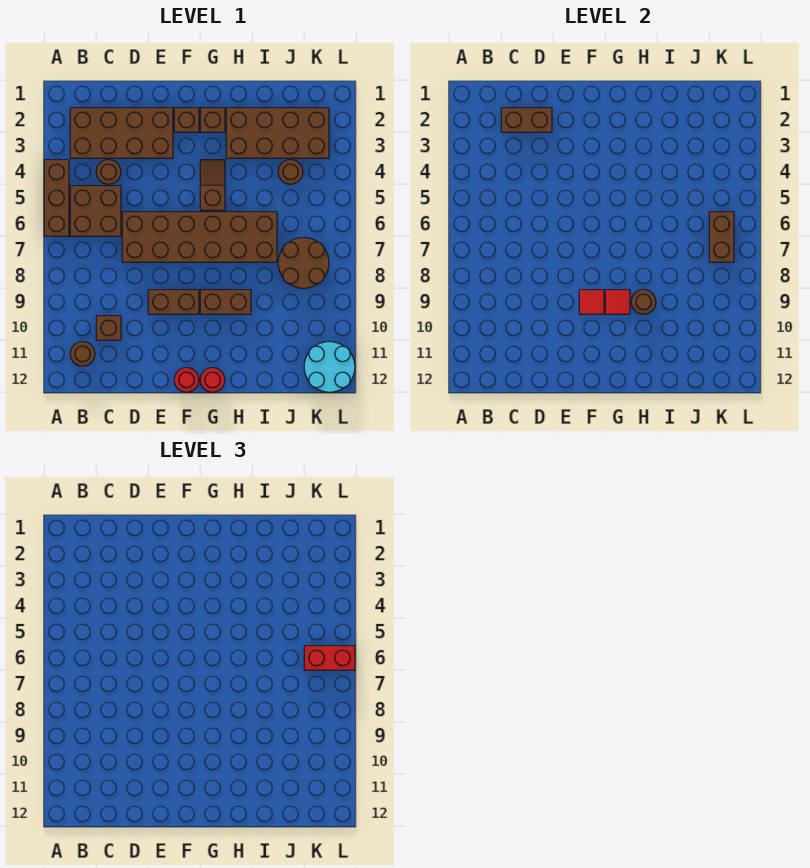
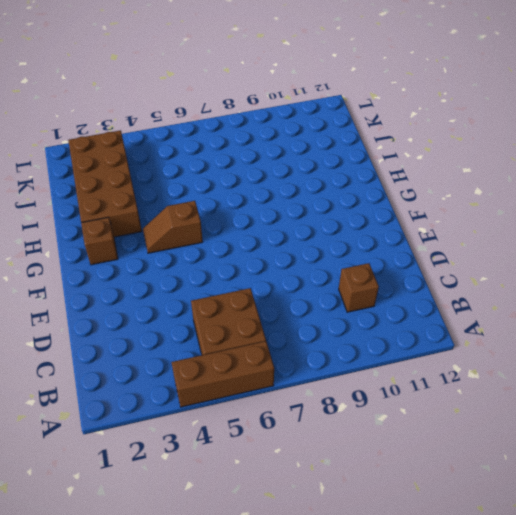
none -> brown 2x4 brick [70,108,173,158]
none -> brown 1x1 round brick [70,342,95,366]
none -> brown 1x1 round brick [96,160,121,184]

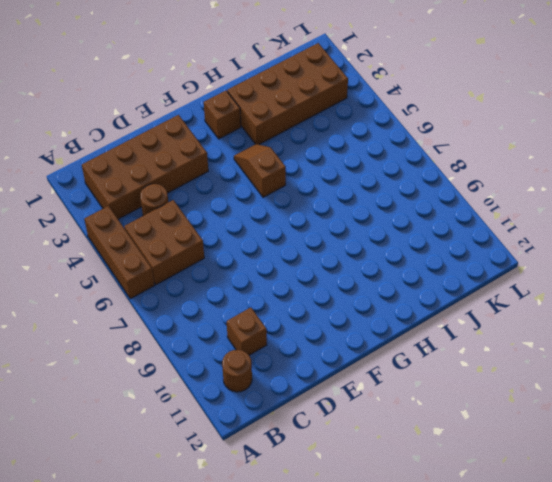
none -> brown 2x6 brick [122,212,277,262]
none -> brown 1x2 brick [148,290,199,314]
none -> brown 1x1 brick [174,108,199,132]

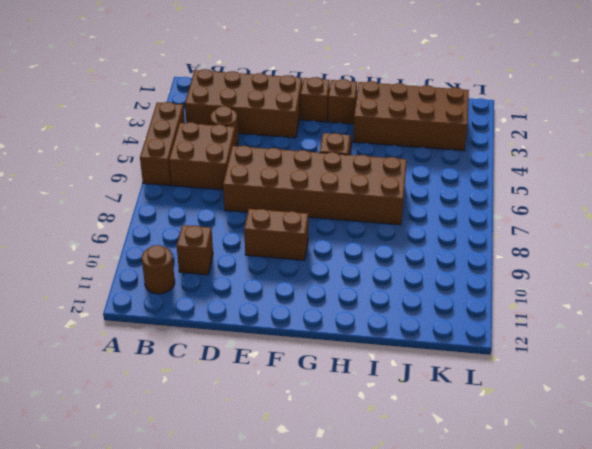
none -> red 1x1 round brick [174,368,199,392]
none -> brown 1x2 brick [200,290,251,314]
none -> red 1x1 round brick [200,368,225,392]

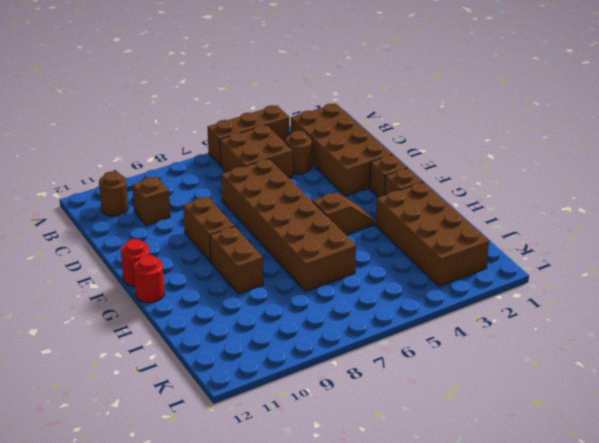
none -> brown 1x1 round brick [278,160,303,184]
none -> brown 2x2 round brick [278,238,329,288]
none -> cyan 2x2 round brick [304,342,355,392]

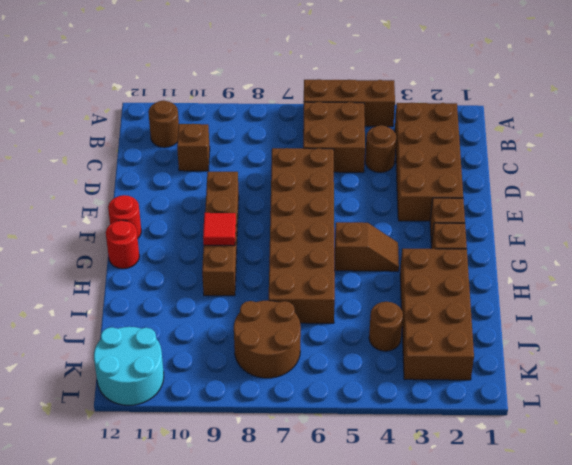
none -> brown 1x2 brick [501,108,552,132]
none -> red 1x1 tile [579,290,604,314]
none -> brown 1x1 round brick [631,290,656,314]

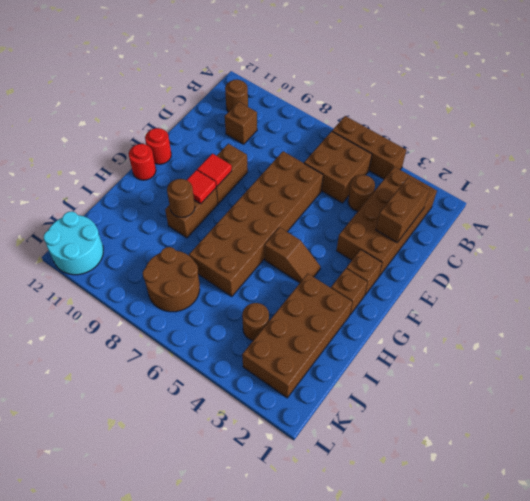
none -> brown 1x2 brick [709,212,734,262]
none -> red 1x2 brick [304,646,355,670]

